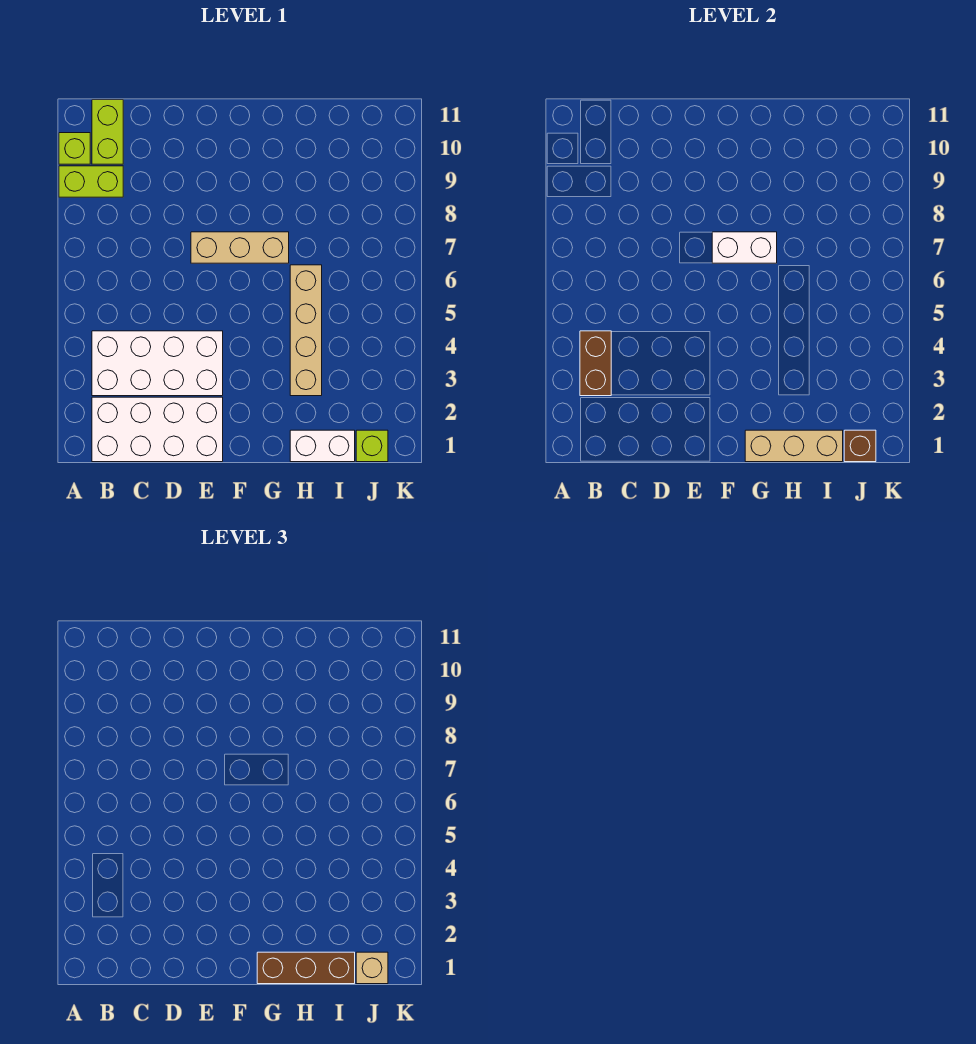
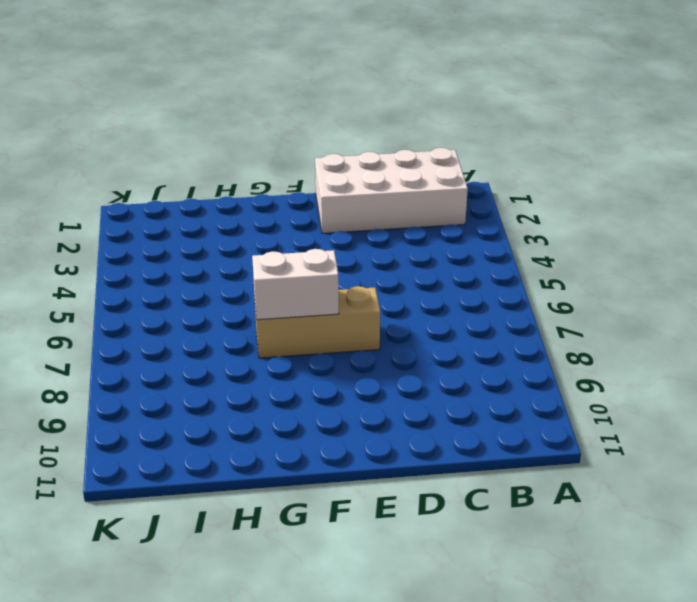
none -> lime 1x2 brick [59,166,123,197]
none -> lime 1x1 brick [59,133,90,164]
none -> white 2x4 brick [92,331,223,396]

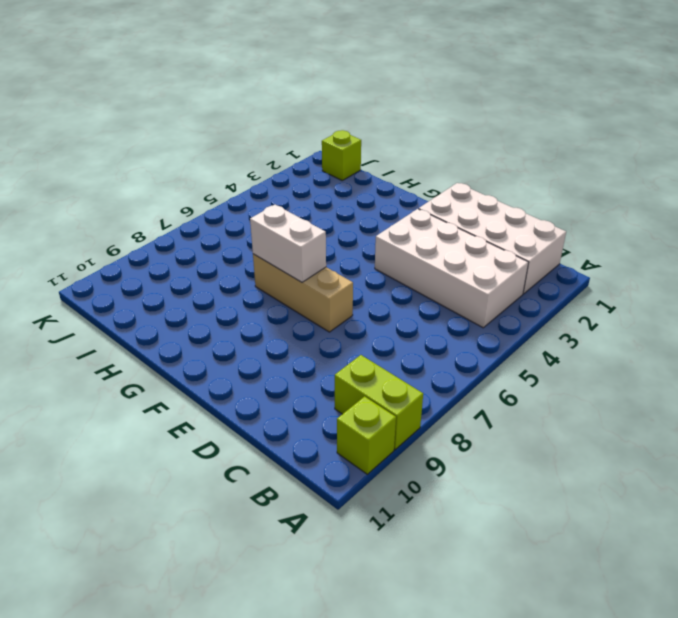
none -> lime 1x2 brick [92,100,123,164]
none -> white 1x2 brick [290,430,355,462]
none -> tan 1x4 brick [290,265,322,396]

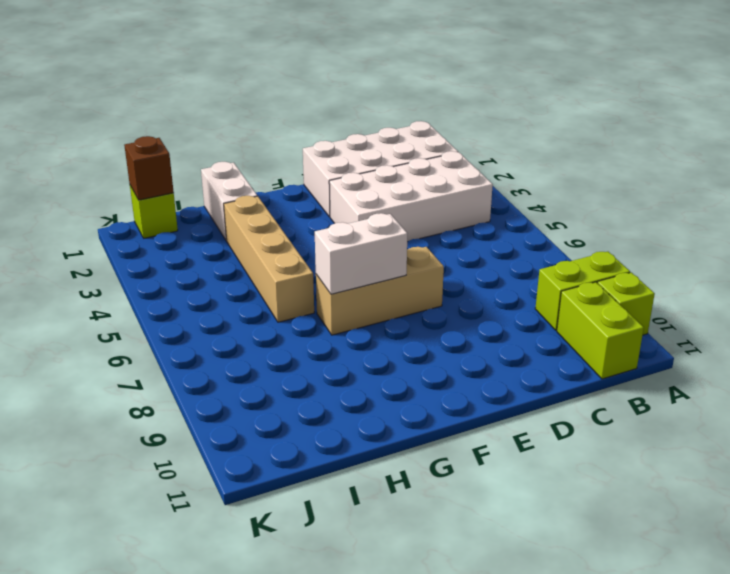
white 1x2 brick [201,162,257,241] -> white 1x2 brick turned to [290,430,355,462]
none -> brown 1x2 brick [580,331,611,396]
none -> tan 1x3 brick [745,430,843,462]
none -> brown 1x3 brick [257,952,355,984]

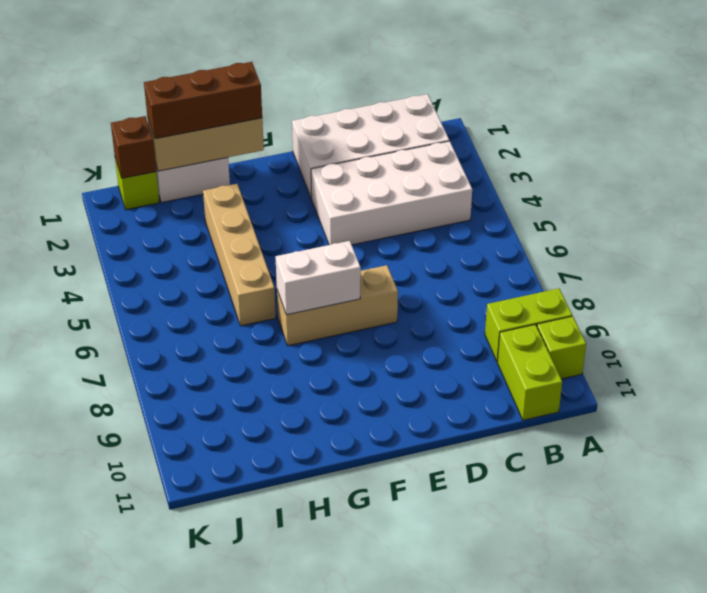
none -> brown 1x2 brick [580,331,611,396]
none -> tan 1x1 brick [356,952,388,984]

